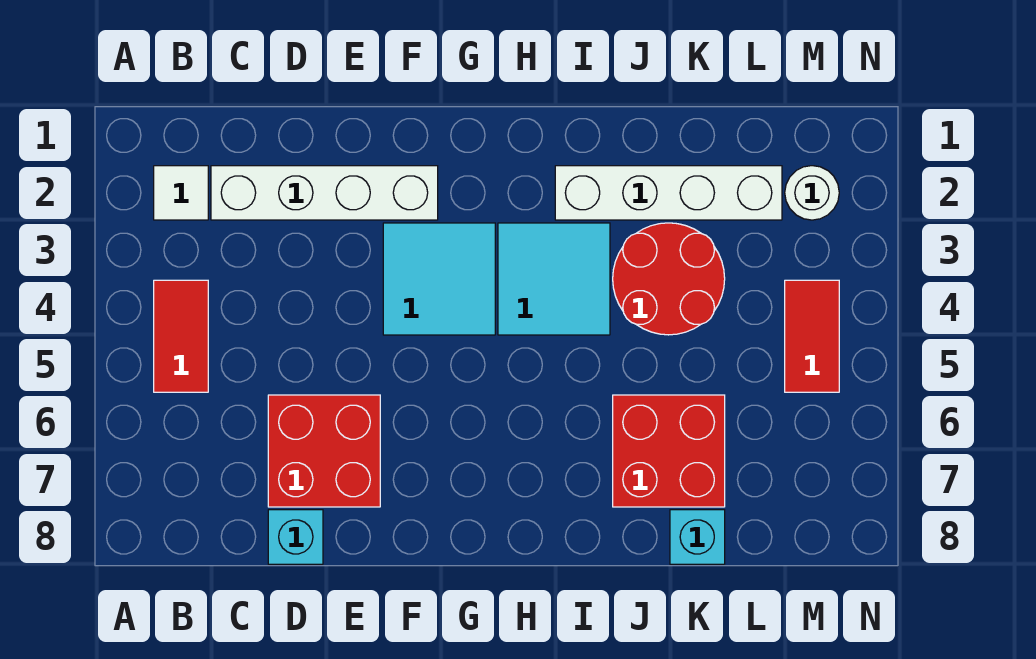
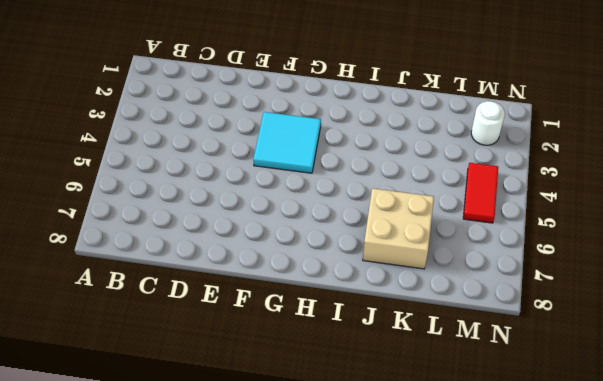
tan 2x2 brick [363,188,434,269] -> red 2x2 brick [613,395,725,507]
none -> white 1x1 tile [154,166,208,220]
none -> red 1x2 tile [154,280,208,392]
none -> white 1x4 brick [211,166,438,220]

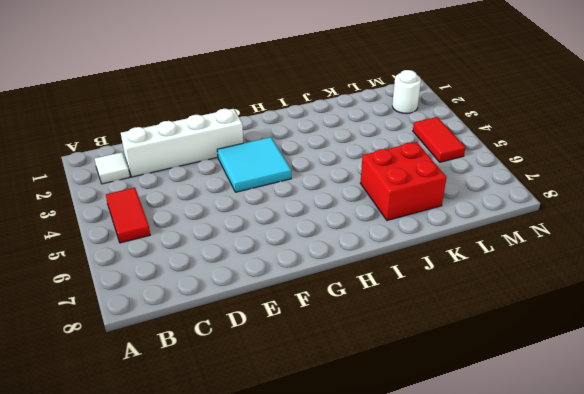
none -> red 2x2 brick [268,395,380,507]
none -> cyan 1x1 brick [268,510,323,564]
none -> cyan 2x2 tile [498,223,610,335]

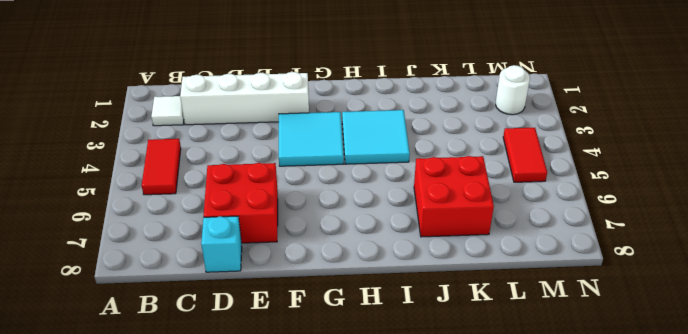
none -> white 1x4 brick [555,166,782,220]
none -> red 2x2 round brick [613,223,725,335]
none -> cyan 1x1 brick [670,510,725,564]

